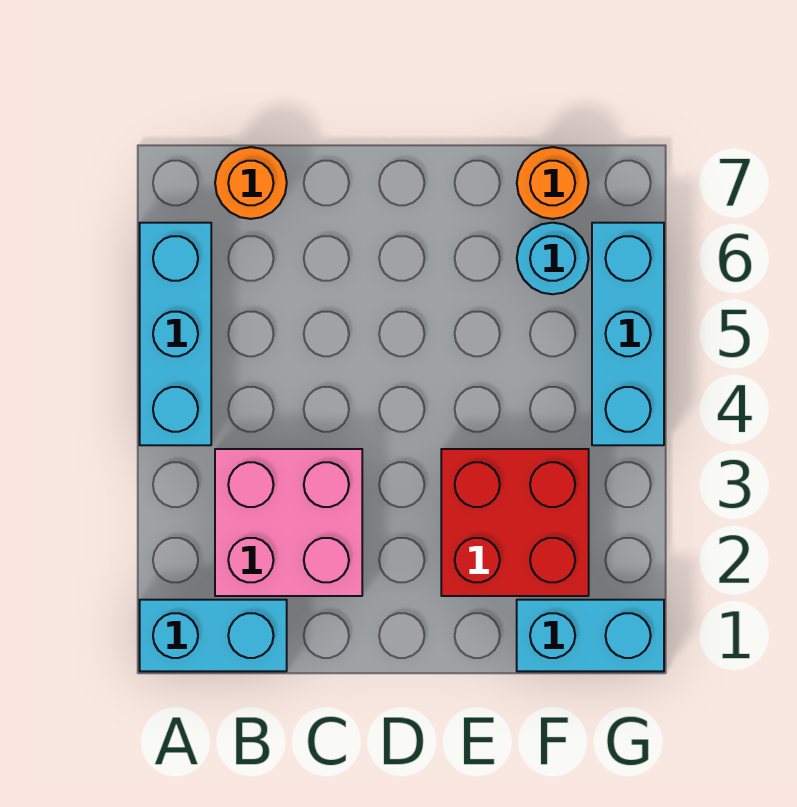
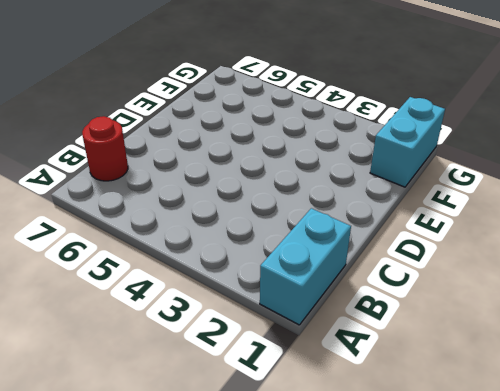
red 1x1 round brick [82,116,128,181] -> orange 1x1 round brick [215,147,287,219]
none -> cyan 1x3 brick [140,223,211,445]
none -> pink 2x2 brick [215,449,362,596]

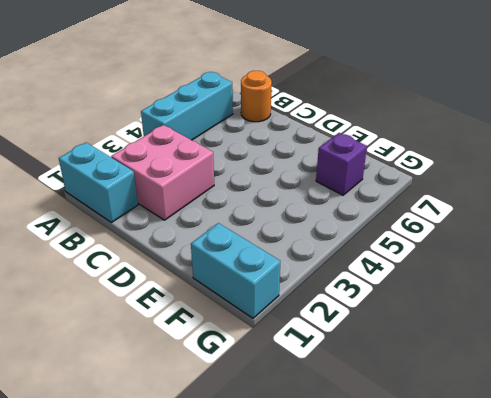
purple 1x1 brick [316,133,367,195] -> cyan 1x1 round brick [517,223,588,294]
none -> red 2x2 brick [441,449,589,596]
none -> orange 1x1 round brick [517,147,588,219]

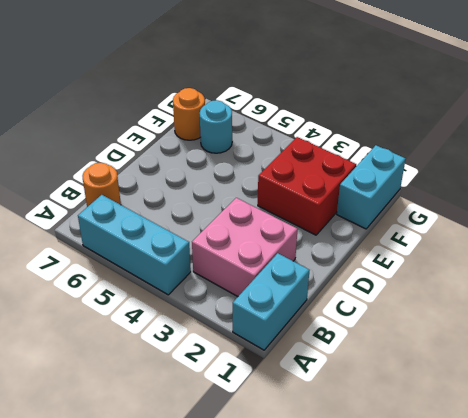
none -> cyan 1x3 brick [592,223,664,445]

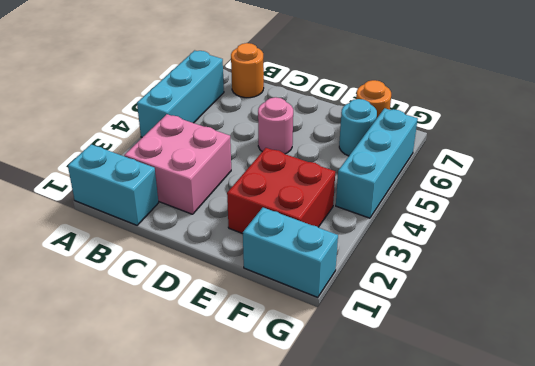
pink 1x1 round brick [258,97,293,154] -> none

